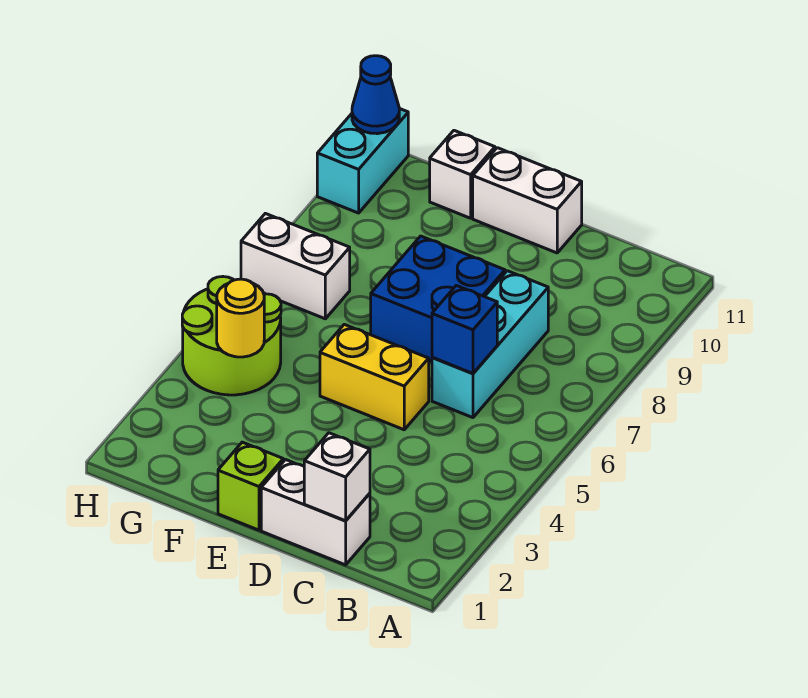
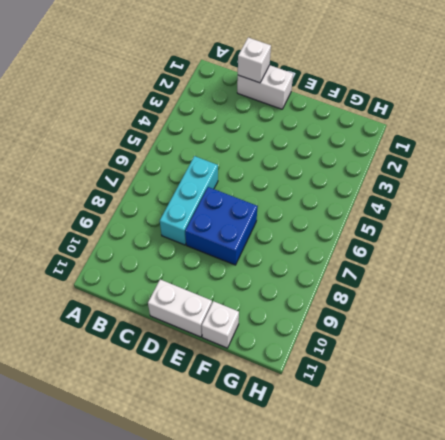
none -> yellow 1x2 brick [320,324,429,430]
none -> lime 1x1 brick [218,442,283,530]
none -> lime 2x2 round brick [182,277,281,395]

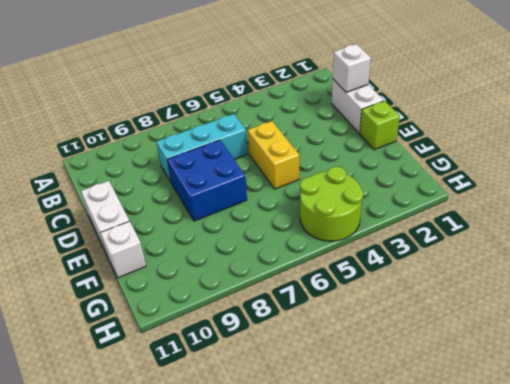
none -> white 1x2 brick [241,213,350,319]
none -> cyan 1x2 brick [317,108,408,213]
none -> blue 1x1 brick [432,286,497,373]

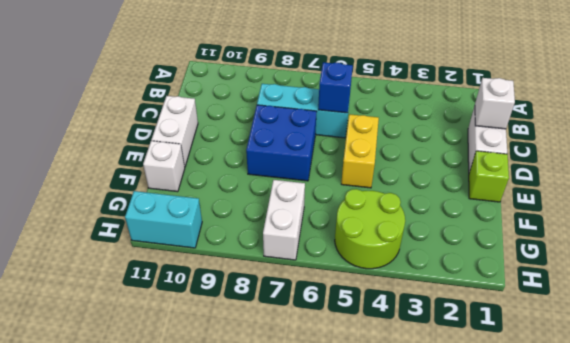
none -> yellow 1x1 round brick [217,279,264,357]
none -> blue 1x1 cone [352,56,399,134]

